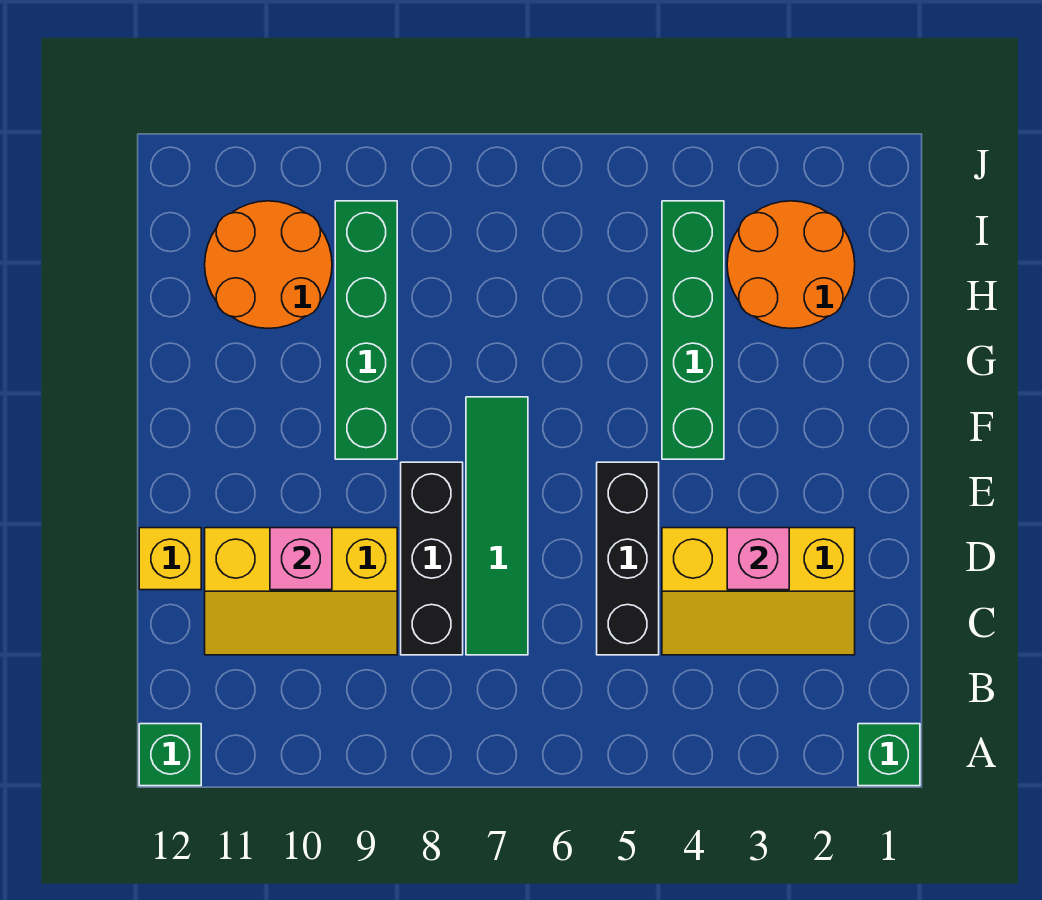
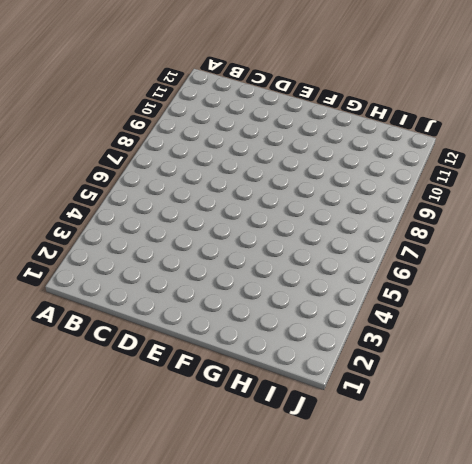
none -> green 1x1 brick [858,724,920,786]
none -> green 1x1 brick [139,724,201,786]
none -> yellow 2x3 slope [662,528,855,655]

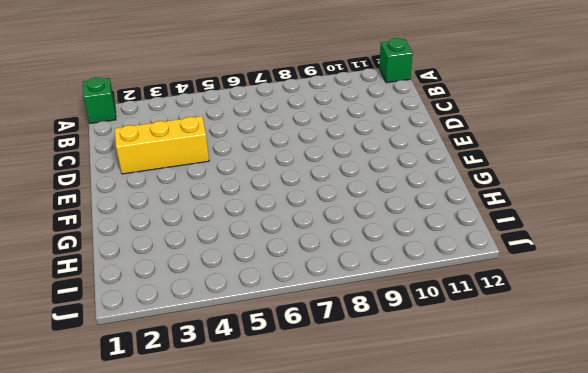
none -> black 1x3 brick [597,462,659,655]
none -> green 1x4 tile [466,397,528,655]
none -> black 1x3 brick [401,462,463,655]

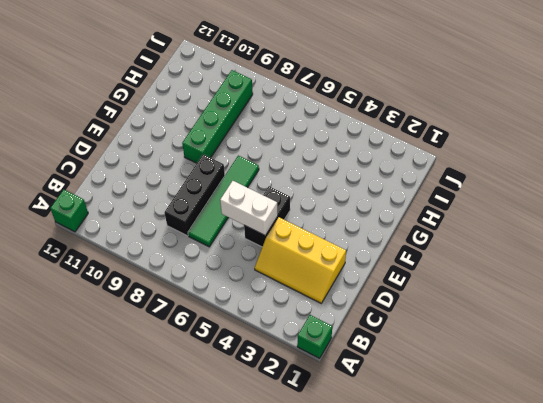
black 1x2 brick [244,186,290,247] -> black 1x3 brick [597,462,659,655]
white 1x2 brick [220,181,278,236] -> none
none -> yellow 2x3 slope [205,528,397,655]
none -> yellow 1x1 brick [139,528,201,590]
none -> green 1x4 brick [662,201,724,459]

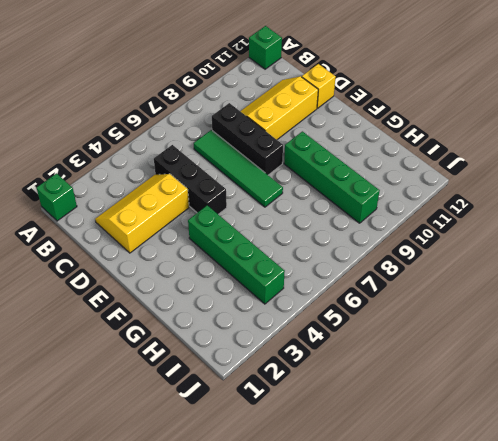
none -> orange 2x2 round brick [727,201,855,328]
none -> orange 2x2 round brick [205,201,332,328]
none -> pink 1x1 brick [727,528,789,590]

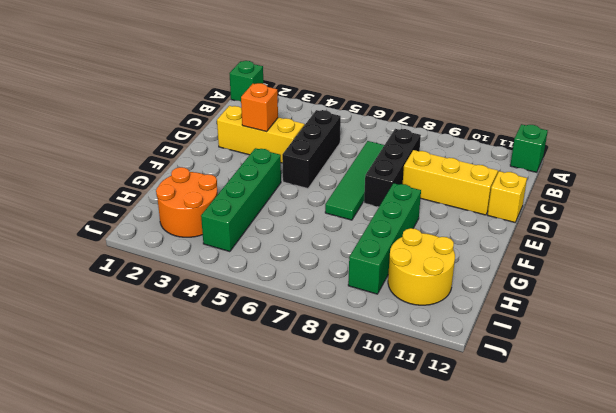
orange 1x1 brick [241,83,278,132] -> pink 1x1 brick [727,528,789,590]
yellow 2x2 round brick [388,228,455,305] -> orange 2x2 round brick [205,201,332,328]
none -> pink 1x1 brick [270,528,332,590]

